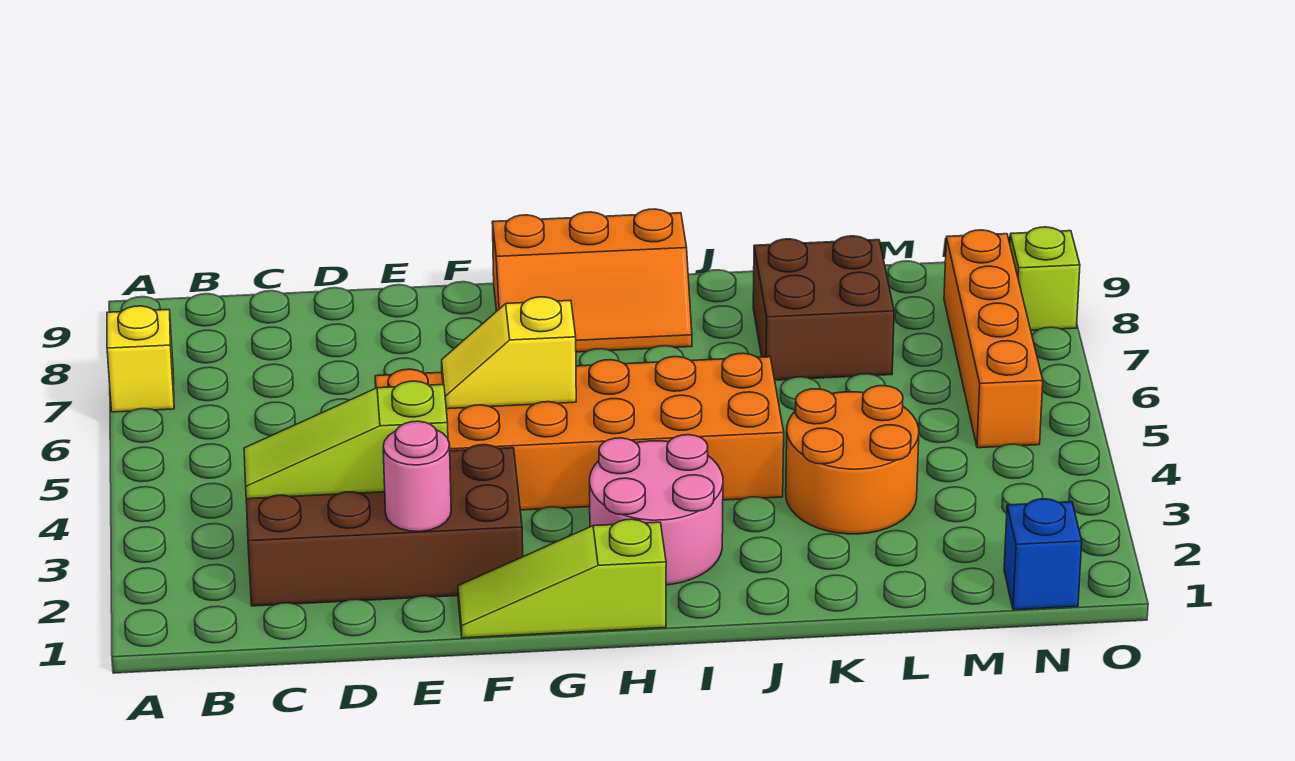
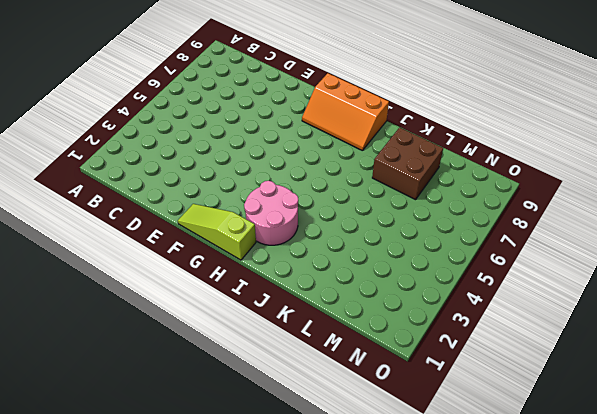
none -> yellow 1x1 brick [107,306,174,412]
none -> brown 2x4 brick [246,445,523,606]
none -> orange 2x6 brick [375,353,784,510]

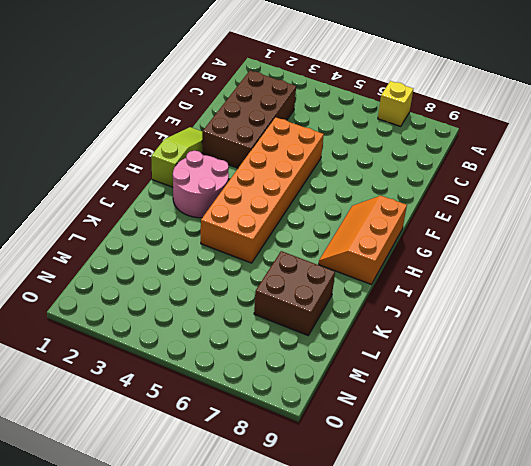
none -> orange 2x2 round brick [786,386,919,534]
none -> blue 1x1 brick [1004,499,1082,610]
none -> orange 1x4 brick [944,230,1043,448]

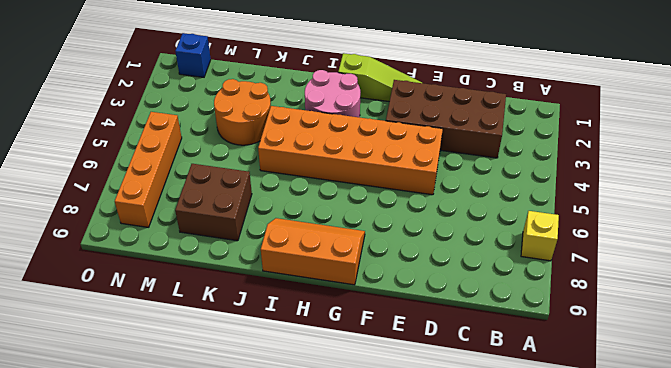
none -> lime 1x1 brick [1010,227,1080,330]
none -> lime 1x3 slope [244,381,448,499]
none -> pink 1x1 round brick [383,421,451,531]

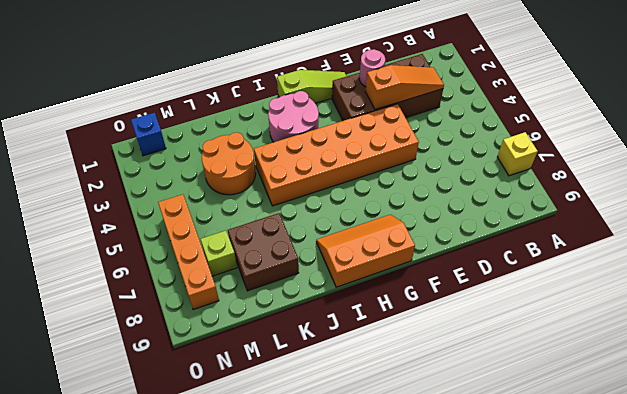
orange 1x3 slope [365,65,444,110] -> lime 1x3 slope [244,381,448,499]
lime 1x1 brick [201,231,237,276] -> lime 1x1 brick moved to [1010,227,1080,330]
none -> yellow 1x2 slope [442,297,576,409]

